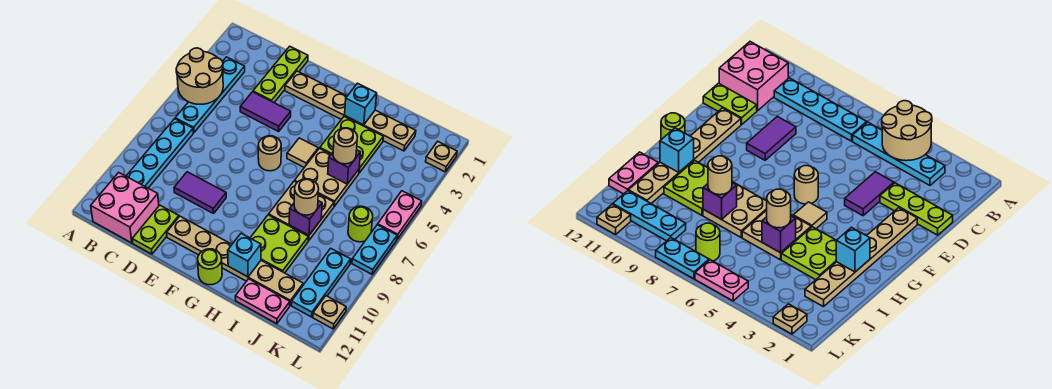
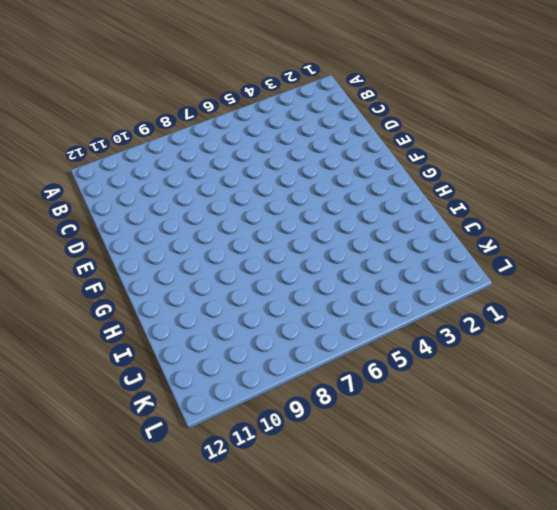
none -> cyan 1x4 plate [175,57,245,133]
none -> cyan 1x4 plate [126,119,193,188]
none -> pink 2x2 brick [91,173,159,243]
none -> lime 1x3 plate [253,46,308,102]

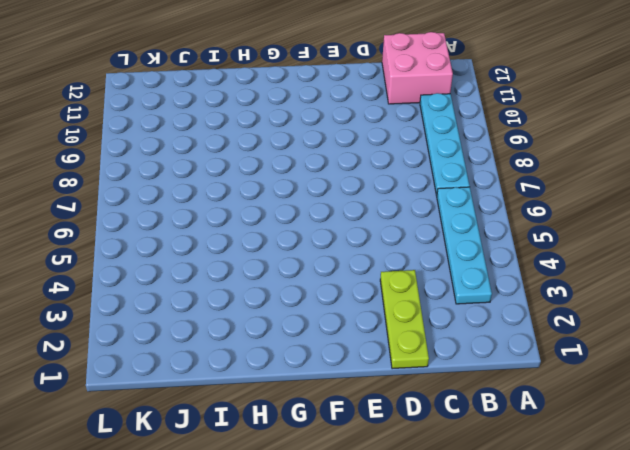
none -> purple 1x2 tile [240,92,291,131]
none -> purple 1x2 tile [174,172,226,214]
none -> lime 1x2 plate [132,205,179,254]
none -> tan 1x6 plate [285,71,416,151]

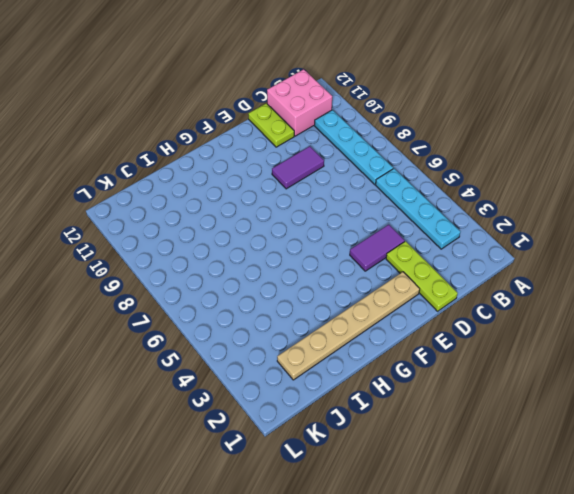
none -> tan 1x6 plate [167,216,303,305]
none -> tan 1x1 round brick [258,136,281,171]
none -> tan 1x1 tile [287,138,318,167]
none -> lime 1x1 round brick [198,249,222,285]

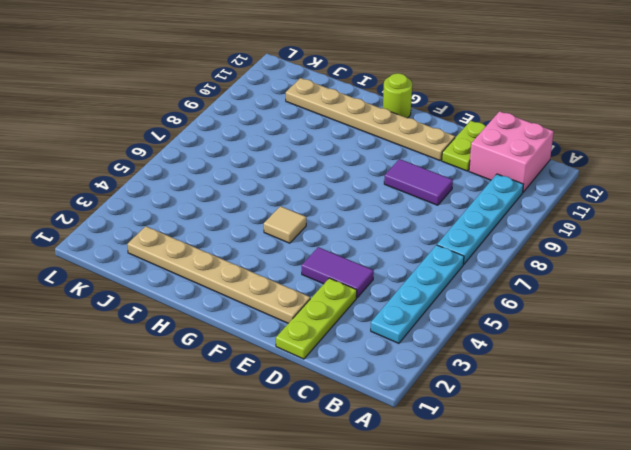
none -> tan 1x1 round brick [258,136,281,171]
none -> lime 2x2 plate [320,117,383,173]
none -> tan 2x2 plate [295,148,359,206]
none -> tan 2x2 plate [269,181,334,241]

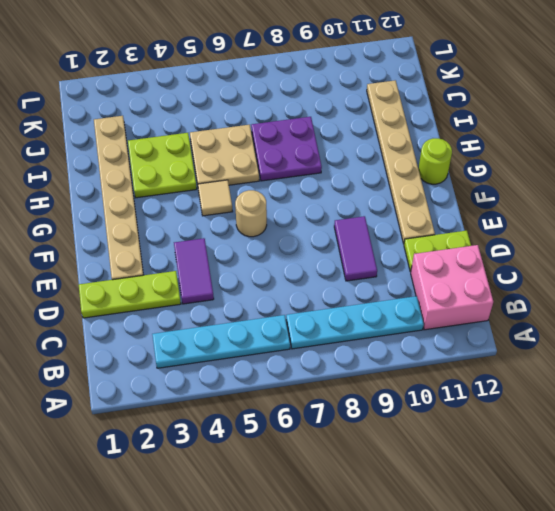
purple 2x2 plate [251,117,322,181] -> tan 2x2 plate [269,181,334,241]
none -> lime 2x2 plate [250,215,308,273]
none -> pink 1x2 plate [235,279,290,324]
none -> lime 1x1 round brick [348,206,373,242]
none -> cyan 1x3 plate [291,248,351,317]

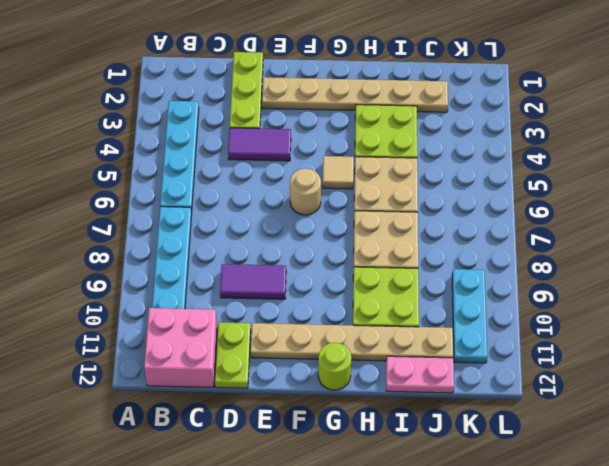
none -> lime 1x1 round brick [348,206,373,242]
none -> tan 1x1 plate [426,141,457,172]
none -> pink 1x2 plate [378,191,422,239]
none -> cyan 1x2 plate [352,225,397,274]

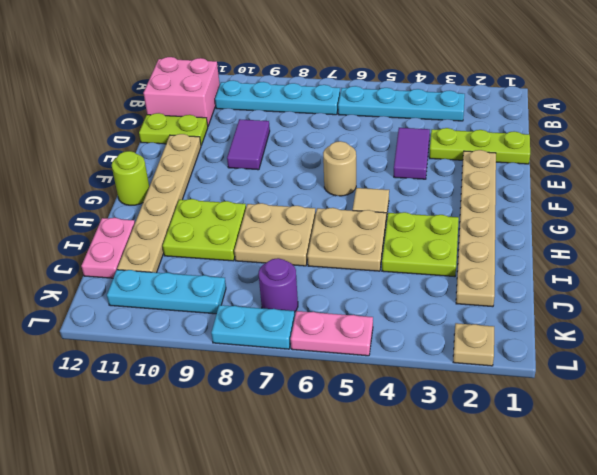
purple 1x1 round brick [259,258,298,312] -> lime 1x1 round brick [348,206,373,242]
none -> tan 1x1 plate [313,296,346,329]
none -> tan 2x2 round brick [176,48,223,104]
none -> cyan 1x1 brick [345,83,377,125]
none -> cyan 1x1 brick [228,233,261,277]

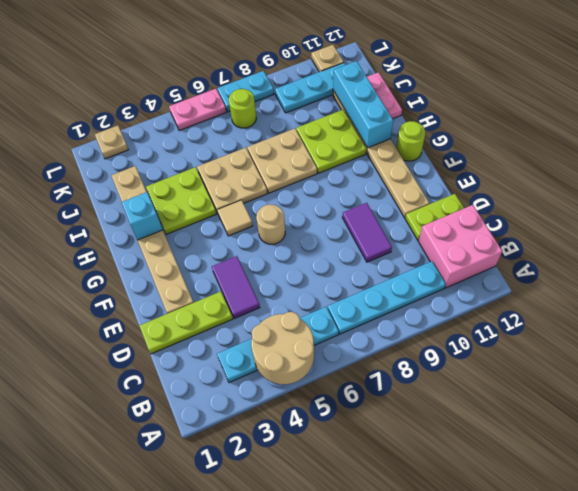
cyan 1x3 brick [333,61,393,148] -> cyan 1x1 brick [228,233,261,277]
none -> purple 1x1 brick [328,150,360,184]
none -> purple 1x1 brick [289,201,322,235]
none -> tan 1x1 round brick [333,128,357,164]
none -> tan 1x1 round brick [294,179,319,215]

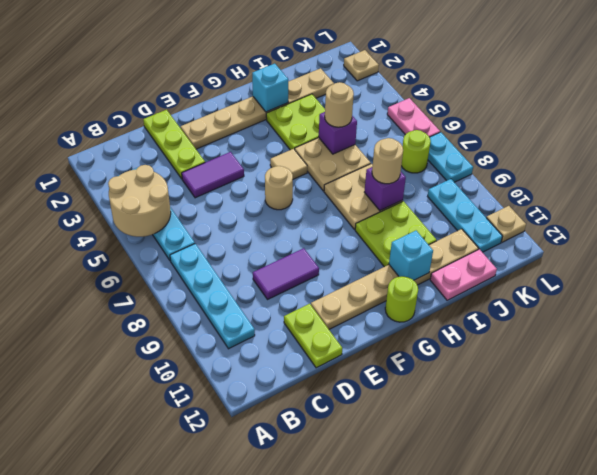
none -> pink 2x2 brick [91,173,159,243]

